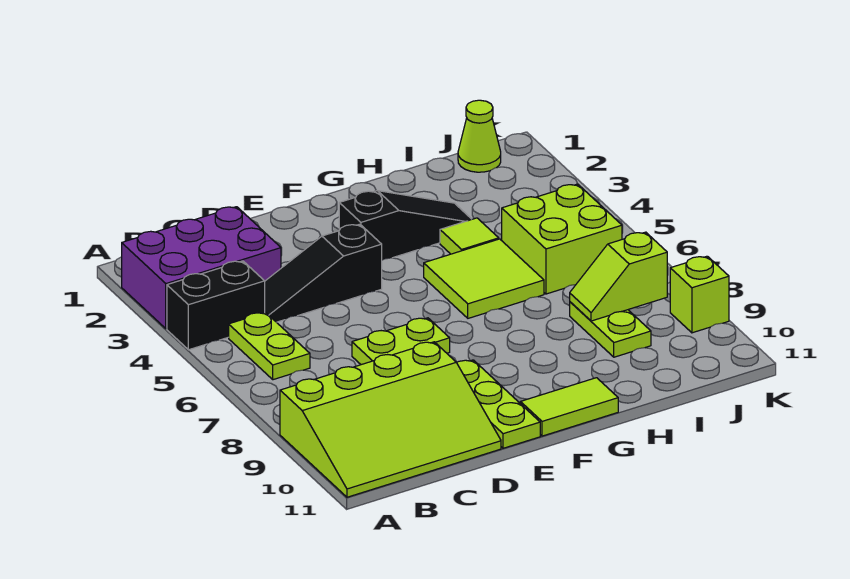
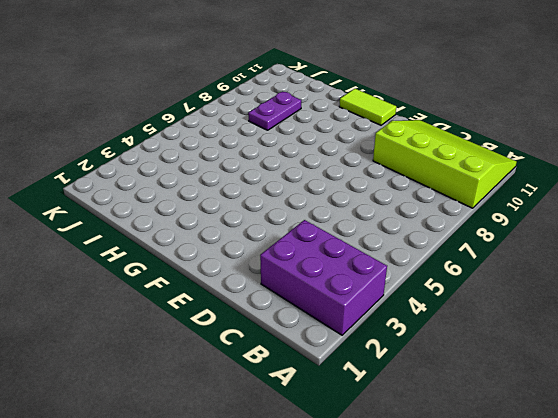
purple 1x2 plate [248,92,301,130] -> lime 1x2 plate [570,302,651,357]
none -> black 1x2 brick [167,261,265,350]
none -> lime 1x2 plate [229,312,310,380]
none -> black 1x3 slope [265,224,382,322]

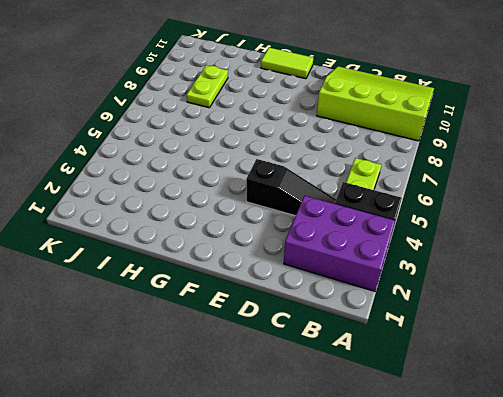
none -> lime 1x2 plate [352,318,450,365]
none -> lime 1x3 plate [457,360,540,448]
none -> black 1x3 slope [339,191,472,260]

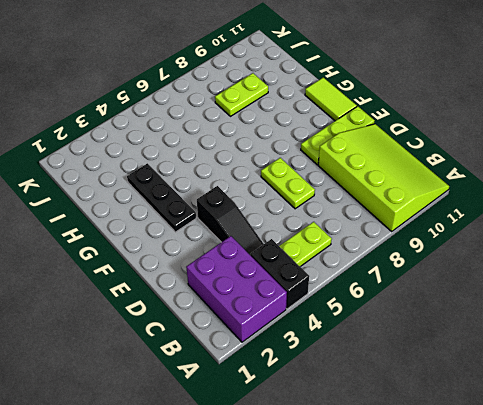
black 1x3 plate [127,163,196,232] -> black 1x3 slope [339,191,472,260]
none -> lime 2x2 tile [424,239,544,318]
none -> lime 1x1 tile [440,218,499,254]
none -> lime 2x2 brick [502,184,622,294]

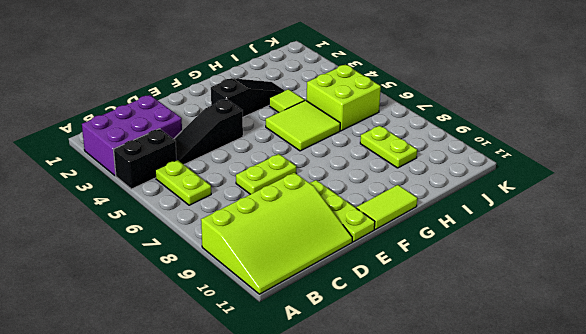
none -> lime 1x1 cone [458,100,501,172]
none -> lime 1x1 brick [670,256,729,333]
none -> lime 1x2 slope [570,232,667,321]

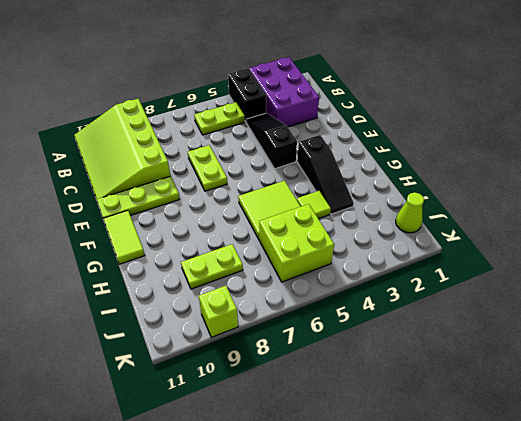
none -> lime 1x2 slope [570,232,667,321]

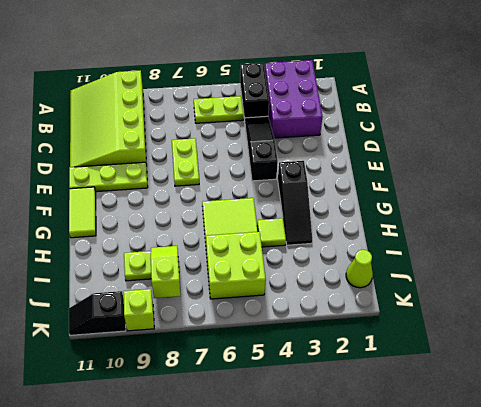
black 1x2 slope [69,291,126,335] -> none

